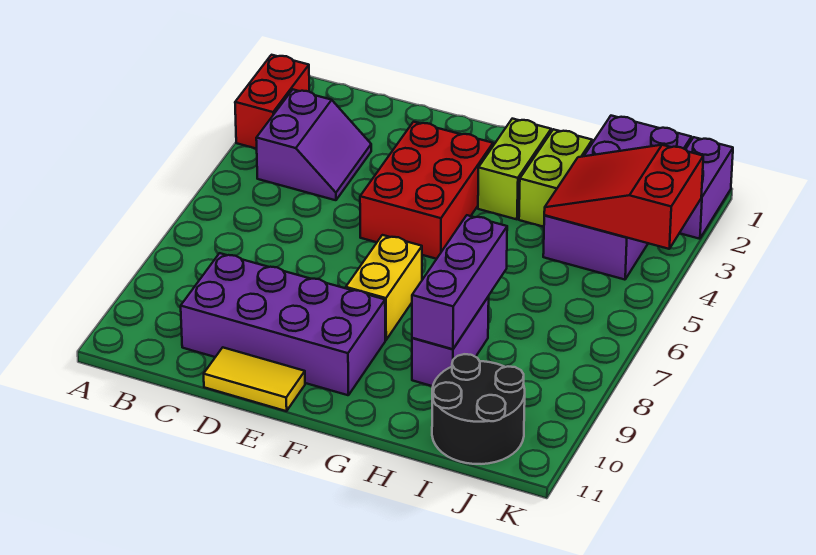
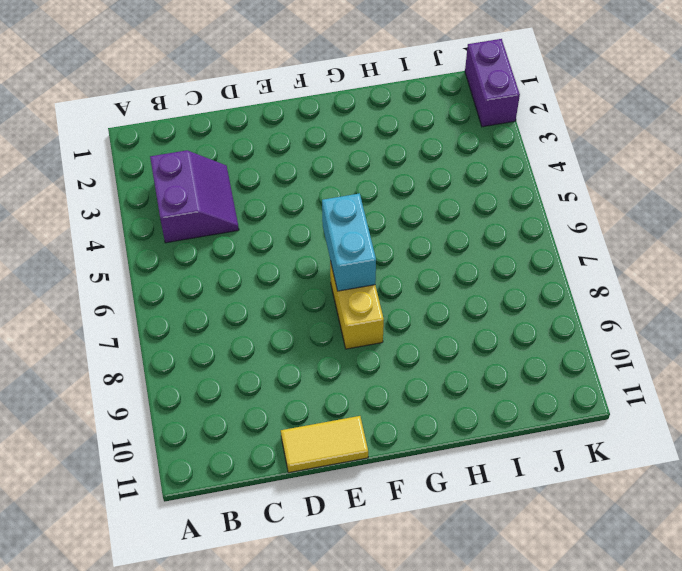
cyan 1x2 brick [322,193,376,291] -> none
none -> red 1x2 brick [235,55,309,149]
none -> purple 2x4 brick [181,253,385,395]
none -> red 2x3 brick [360,122,493,259]

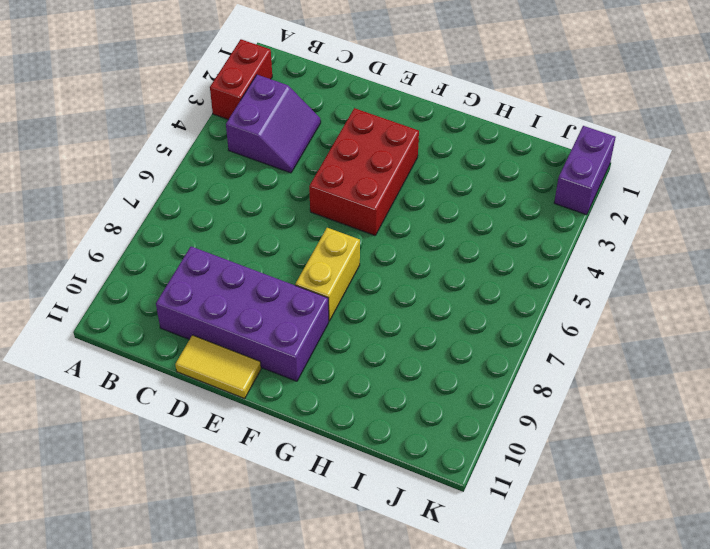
none -> lime 1x2 brick [478,119,551,219]
none -> lime 1x2 brick [519,129,592,227]
none -> purple 1x2 brick [412,296,489,386]

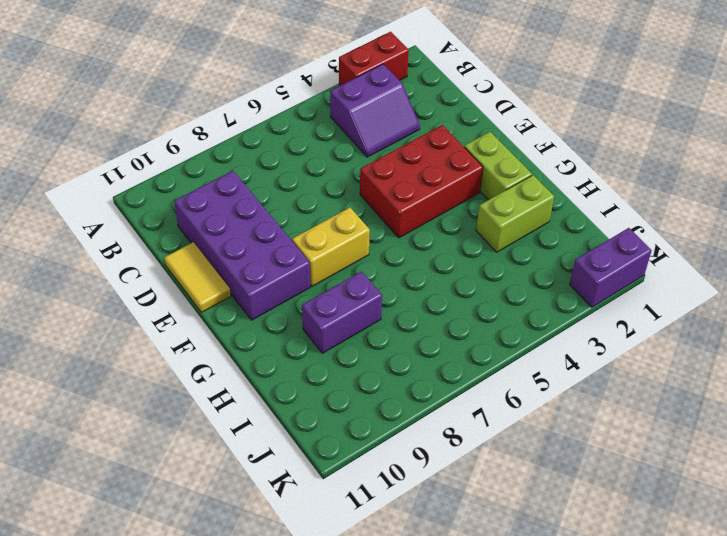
lime 1x2 brick [464,132,532,200] -> lime 1x2 brick turned to [478,119,551,219]
none -> purple 2x4 brick [543,116,691,280]
none -> black 2x2 round brick [432,354,525,464]
none -> purple 1x3 brick [412,215,507,349]

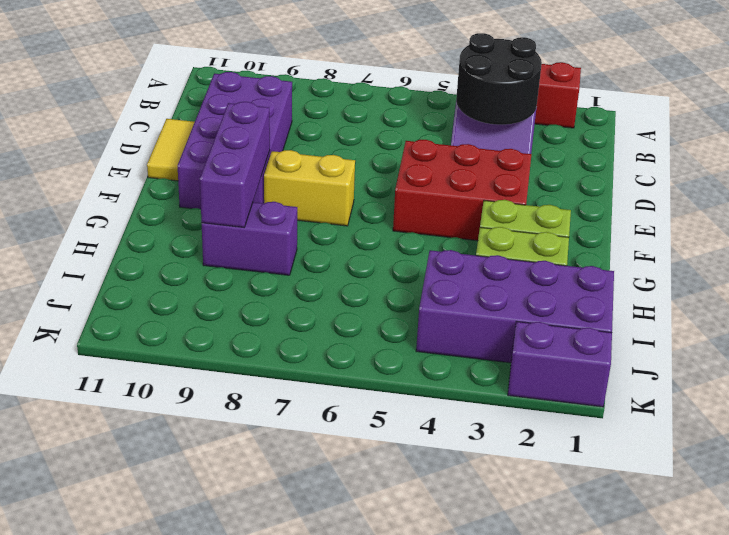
black 2x2 round brick [456,33,542,125] -> black 2x2 round brick moved to [432,354,525,464]
purple 1x3 brick [200,102,270,227] -> purple 1x3 brick turned to [412,215,507,349]
none -> red 2x3 slope [544,145,703,249]

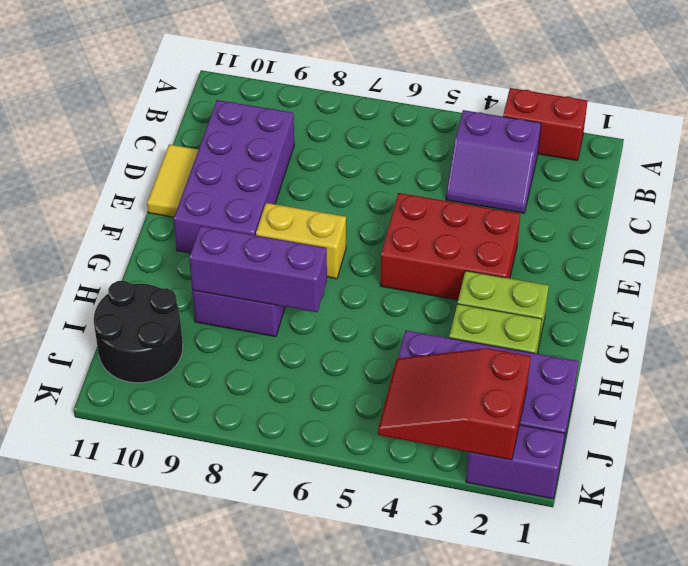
red 2x3 slope [378,348,531,460] -> red 2x3 slope turned to [544,145,703,249]

